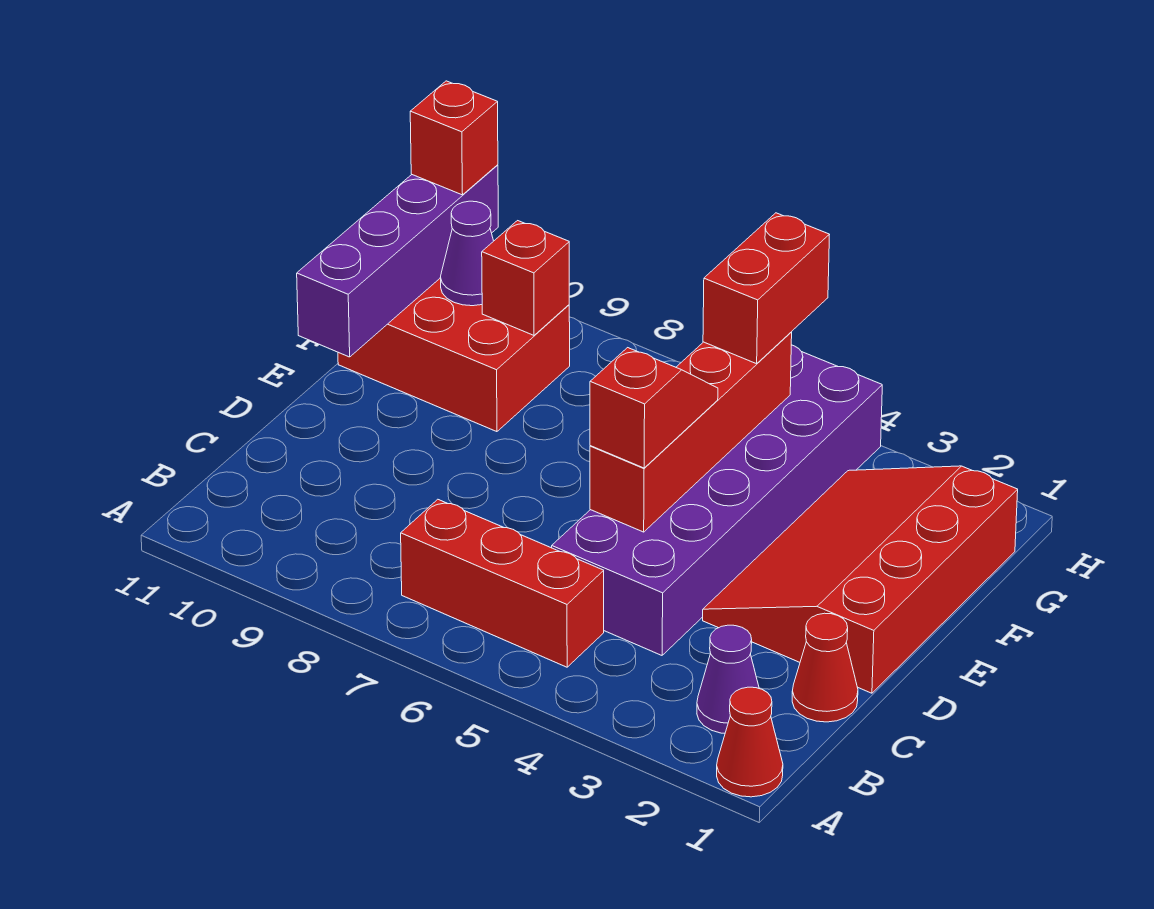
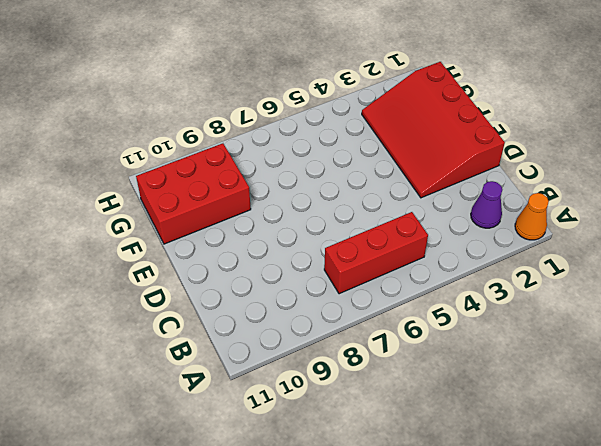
orange 1x1 cone [515,193,549,240] -> red 1x1 cone [717,687,783,797]
none -> red 1x1 cone [792,613,858,722]
none -> purple 2x6 brick [552,345,882,655]
none -> red 1x4 brick [590,332,792,532]

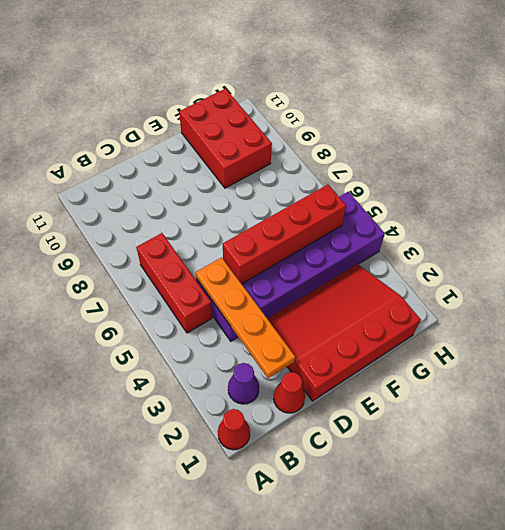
orange 1x4 plate [196,257,295,378] -> none
none -> purple 1x4 brick [297,165,498,357]
none -> red 1x1 brick [482,221,569,335]
none -> purple 1x1 cone [440,201,493,306]

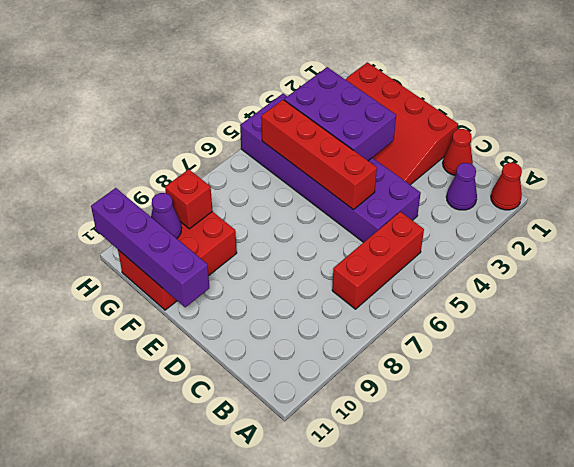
purple 2x3 brick [284,67,396,161] -> none
none -> red 1x2 slope [590,348,718,468]
none -> red 1x2 brick [703,213,829,364]
none -> red 1x1 brick [410,81,498,195]

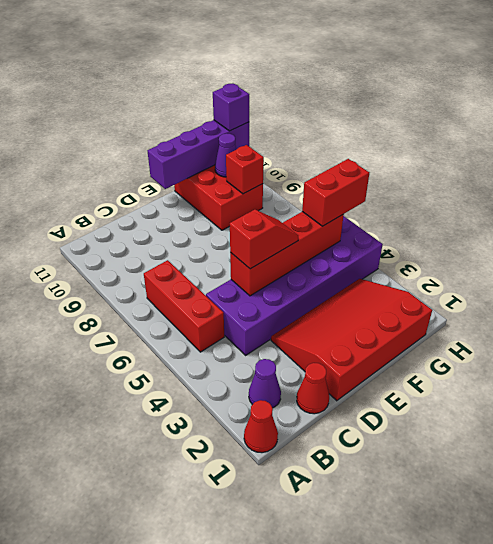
purple 1x1 brick [213,84,249,131] -> red 1x1 brick [410,81,498,195]

